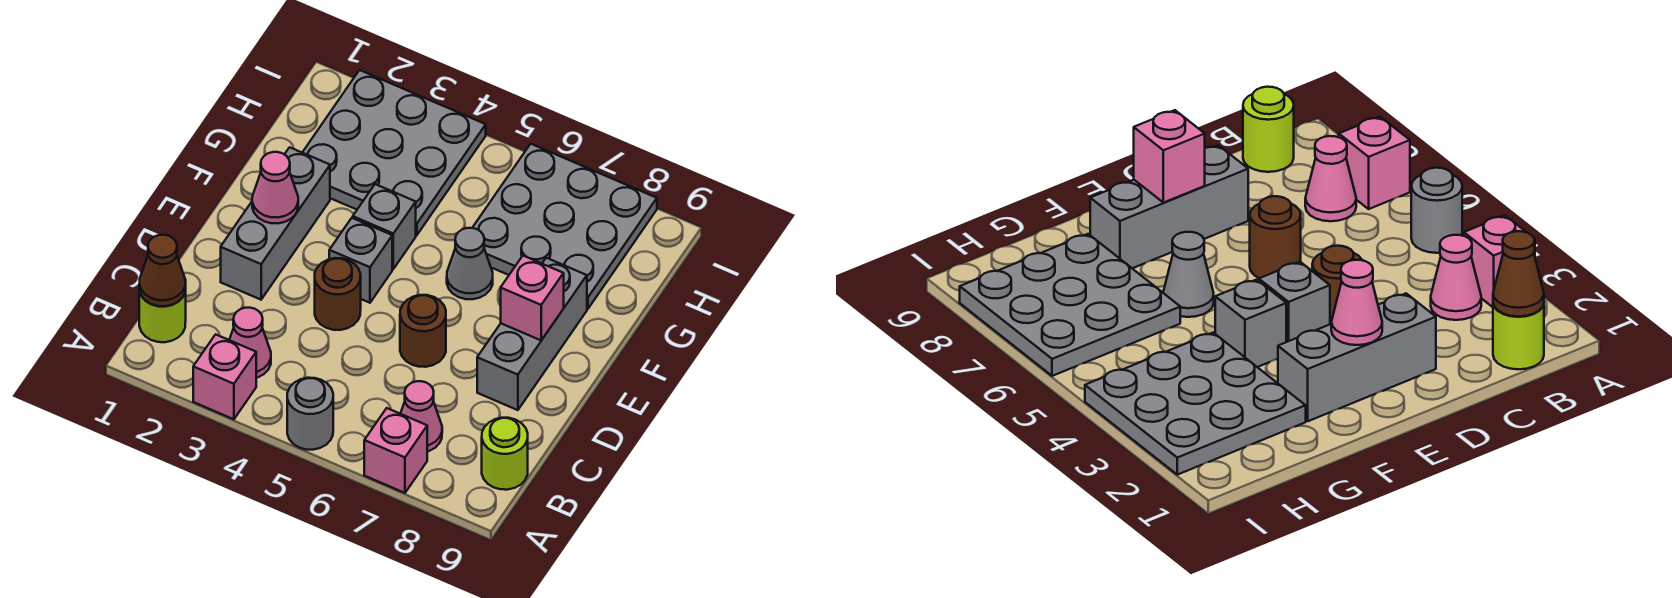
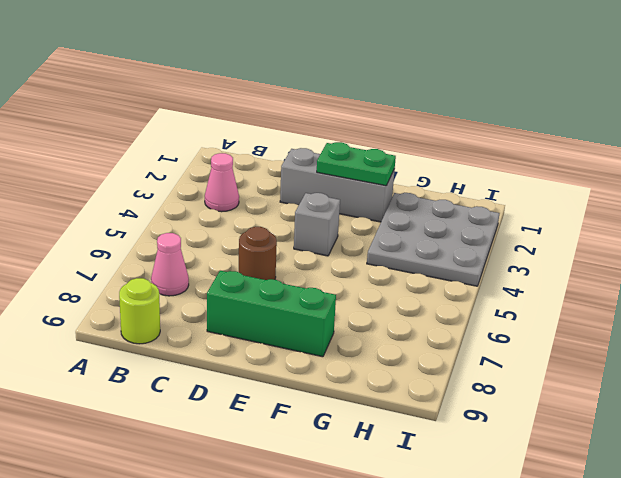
green 1x3 brick [207,271,336,357] -> grey 1x3 brick [477,258,587,410]
green 1x2 plate [317,142,396,186] -> pink 1x1 cone [252,152,298,223]
none -> pink 1x1 brick [193,334,256,419]
none -> grey 1x1 round brick [287,378,333,450]
none -> pink 1x1 brick [364,408,427,493]

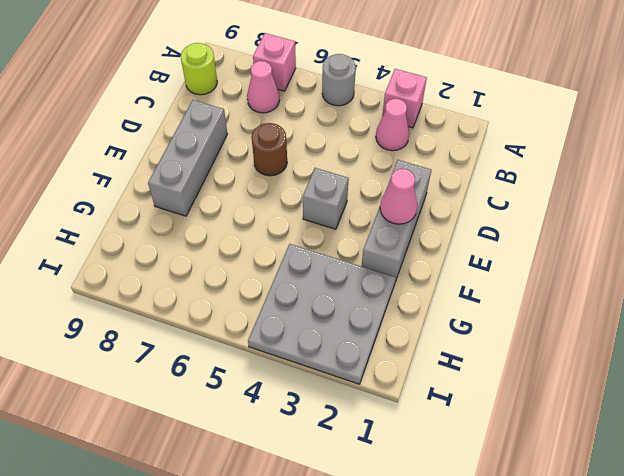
none -> lime 1x1 round brick [139,287,186,342]
none -> brown 1x1 round brick [315,258,361,330]
none -> grey 1x1 brick [353,184,416,269]

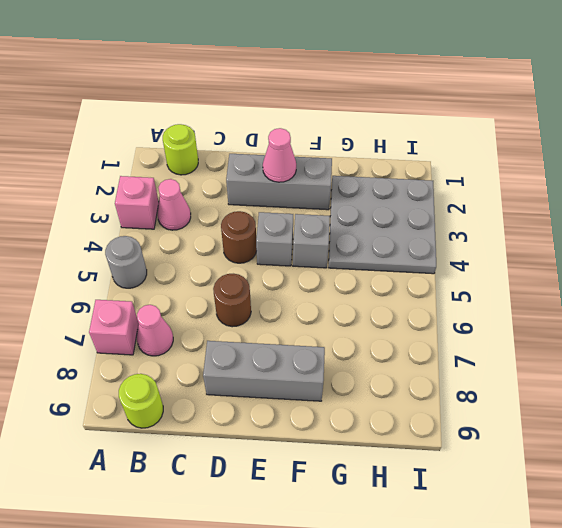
none -> grey 1x1 cone [447,228,493,299]
none -> grey 3x3 plate [473,144,657,309]
none -> brown 1x1 cone [139,235,186,306]

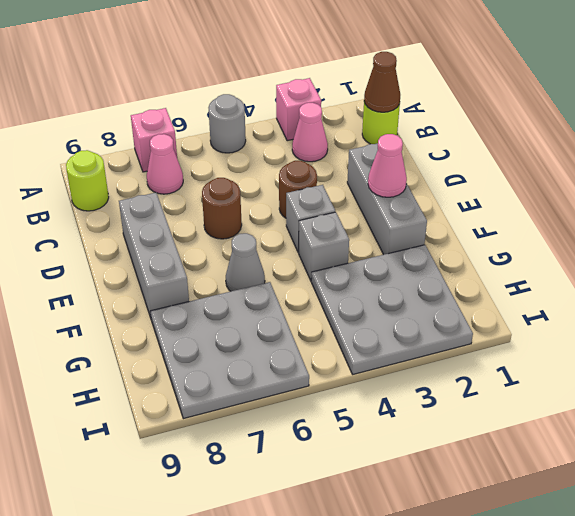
none -> pink 1x1 brick [501,256,564,340]

